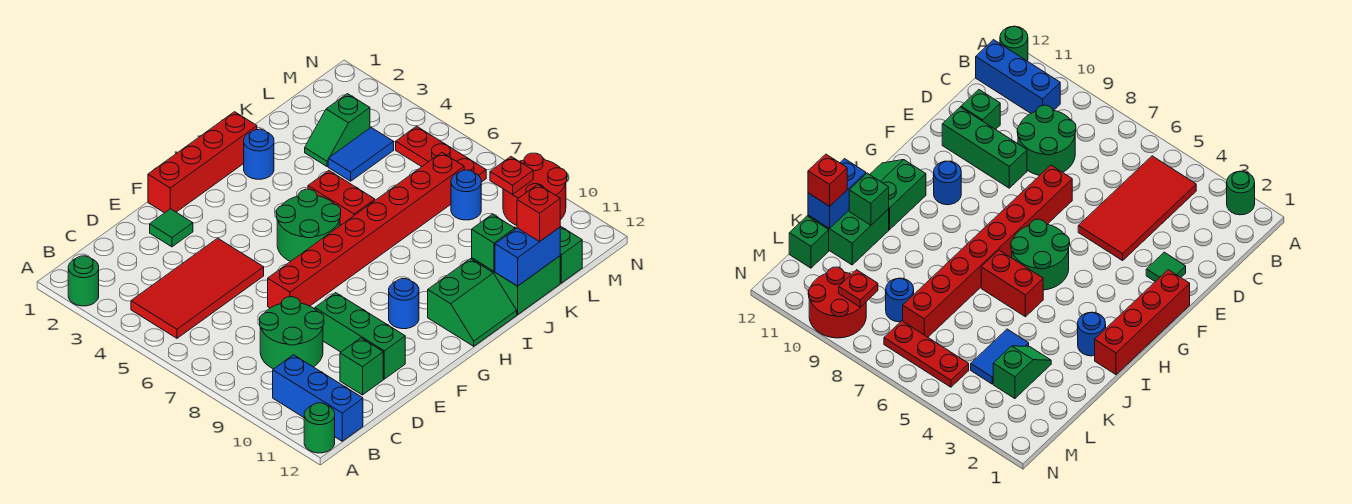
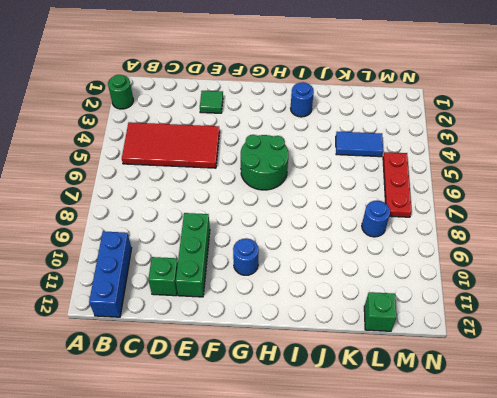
none -> green 1x1 round brick [304,403,335,453]
none -> green 2x2 round brick [260,297,324,369]
none -> red 1x8 brick [268,153,464,308]

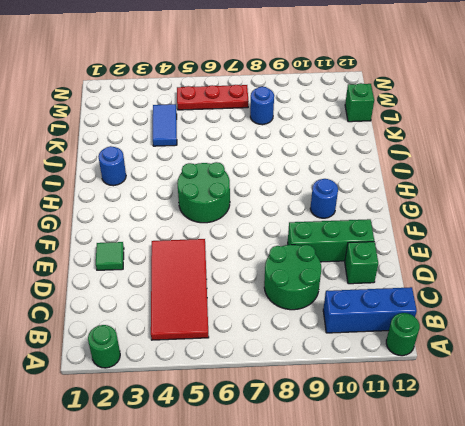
none -> red 1x8 brick [268,153,464,308]
none -> red 1x4 brick [148,112,257,213]
none -> green 2x2 slope [428,259,517,346]

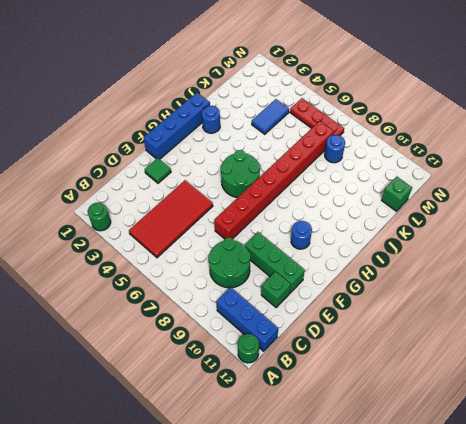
blue 1x4 brick [143,93,210,159] -> red 1x4 brick [148,112,257,213]
none -> green 2x2 slope [428,259,517,346]
none -> red 1x2 brick [308,171,375,225]
none -> green 2x2 brick [472,227,560,315]

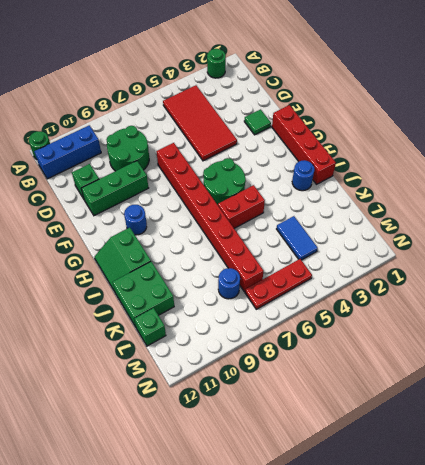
none -> green 1x2 slope [305,94,370,167]
none -> red 2x2 round brick [503,153,567,225]
none -> green 1x1 brick [472,214,515,271]

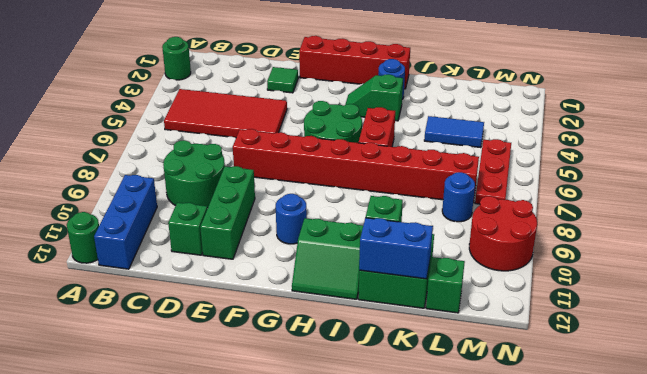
green 1x2 slope [345,74,403,121] -> green 1x2 slope moved to [305,94,370,167]
none -> red 1x1 plate [490,157,533,194]
none -> red 1x1 brick [517,185,560,242]

